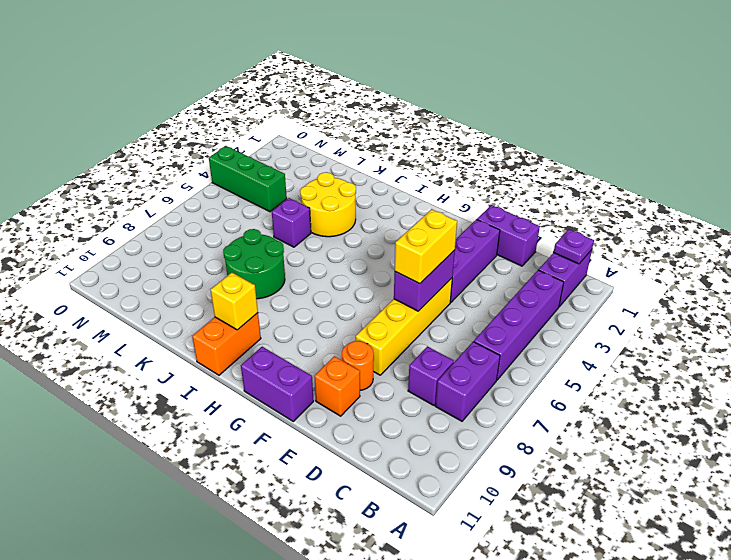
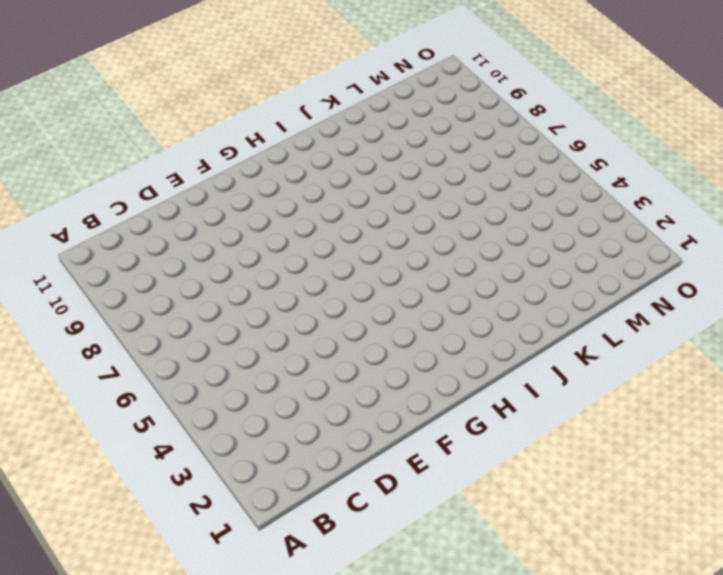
none -> purple 1x2 brick [539,250,592,307]
none -> purple 1x4 brick [474,270,564,380]
none -> purple 1x2 brick [435,342,500,421]

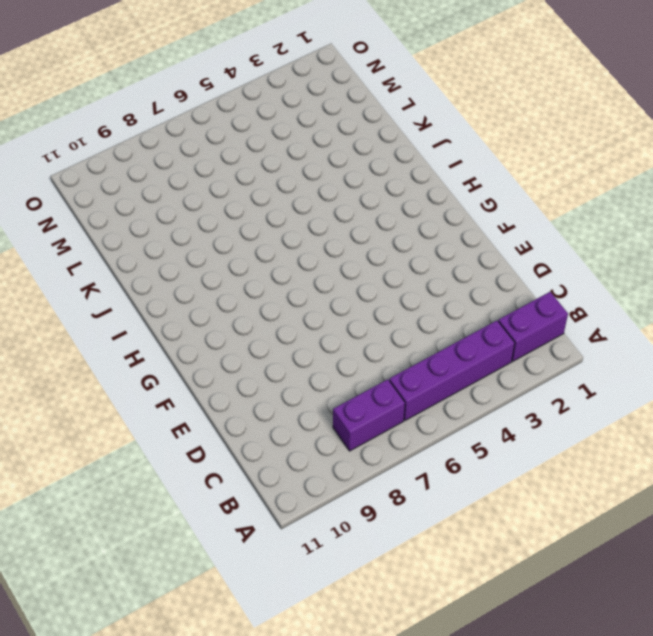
none -> purple 1x1 brick [408,347,454,405]
none -> purple 1x2 brick [477,205,540,266]
none -> purple 1x3 brick [450,219,500,303]

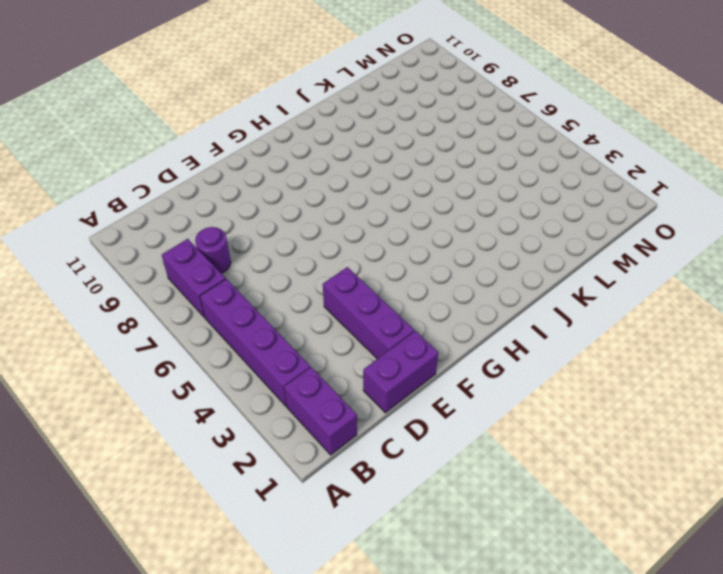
purple 1x1 round brick [195,227,231,273] -> purple 1x1 brick [408,347,454,405]
none -> yellow 1x4 brick [356,278,452,375]
none -> orange 1x1 round brick [342,341,374,390]
none -> orange 1x1 brick [314,356,360,416]

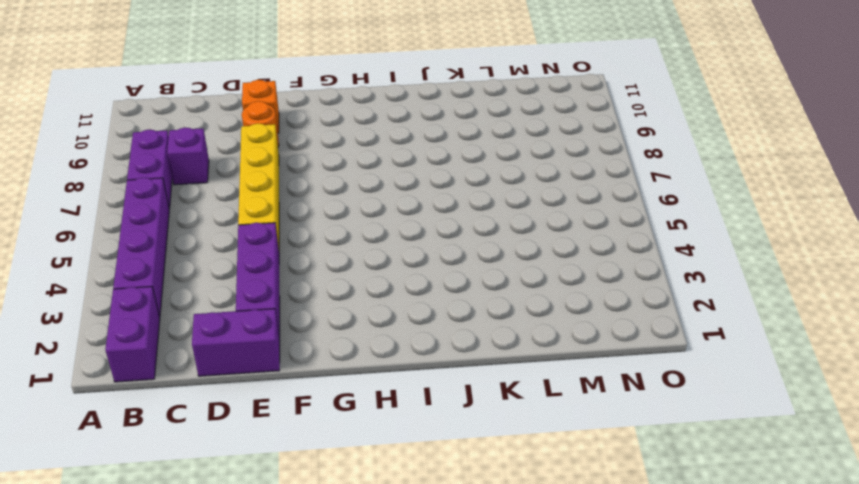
none -> purple 1x2 brick [241,347,314,421]
none -> orange 1x2 brick [192,313,261,375]
none -> yellow 2x2 round brick [300,172,356,237]

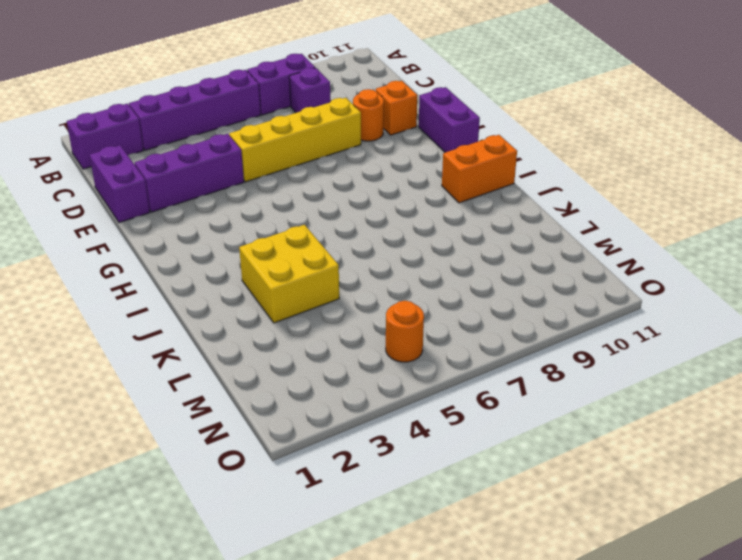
yellow 2x2 brick [239,225,339,323] -> yellow 2x2 round brick [300,172,356,237]
orange 1x1 round brick [386,301,424,362] -> none
none -> green 2x2 round brick [223,229,285,299]
none -> purple 1x1 brick [272,198,311,247]
none -> green 1x3 brick [209,146,287,212]

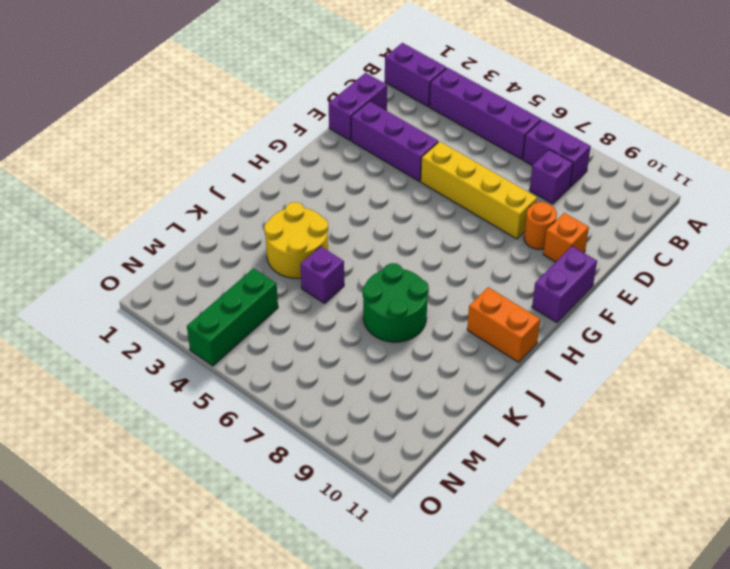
none -> purple 1x1 plate [554,229,594,264]
none -> purple 1x2 brick [394,250,455,311]
none -> yellow 1x1 brick [211,273,258,330]

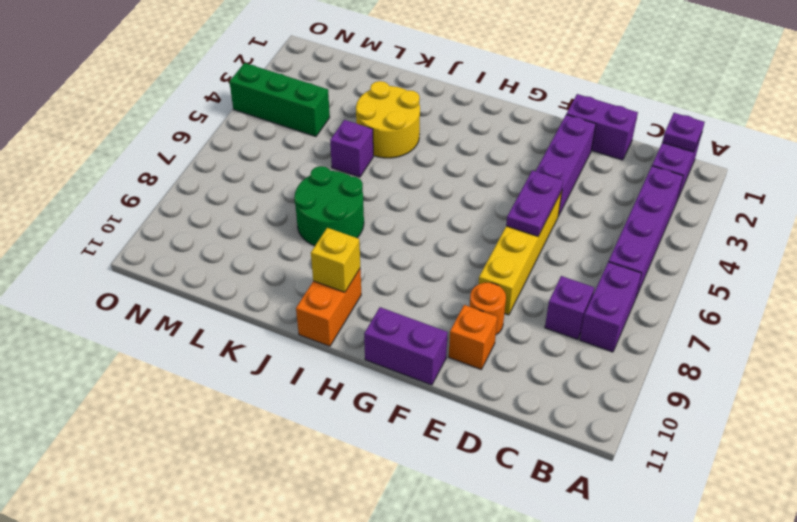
purple 1x2 plate [506,170,563,236] -> purple 1x2 brick [394,250,455,311]
none -> yellow 1x2 brick [395,209,457,284]

